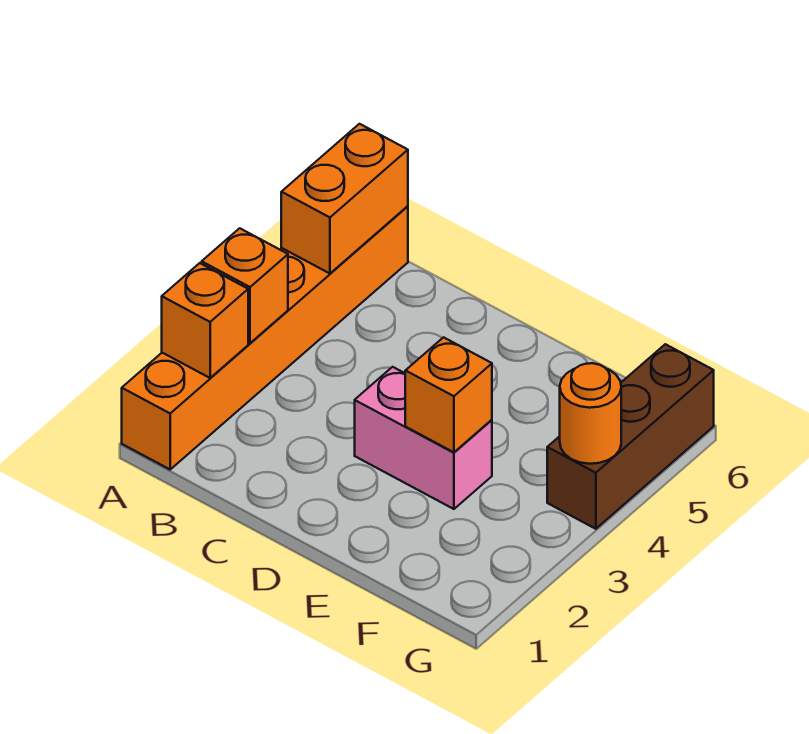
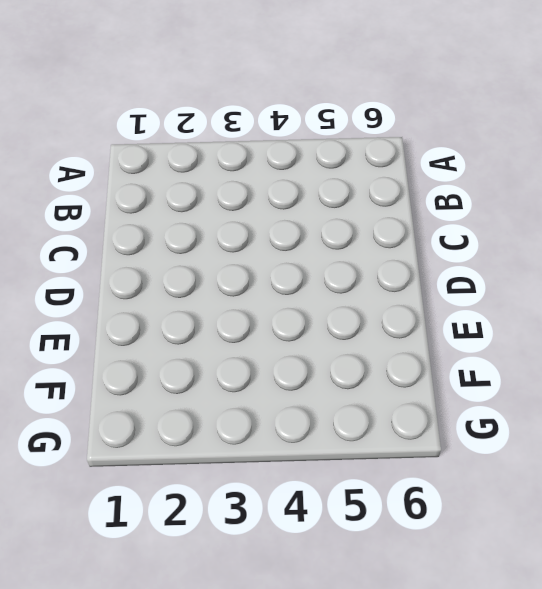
none -> orange 1x6 brick [122,206,408,469]
none -> pink 1x2 brick [355,367,492,509]

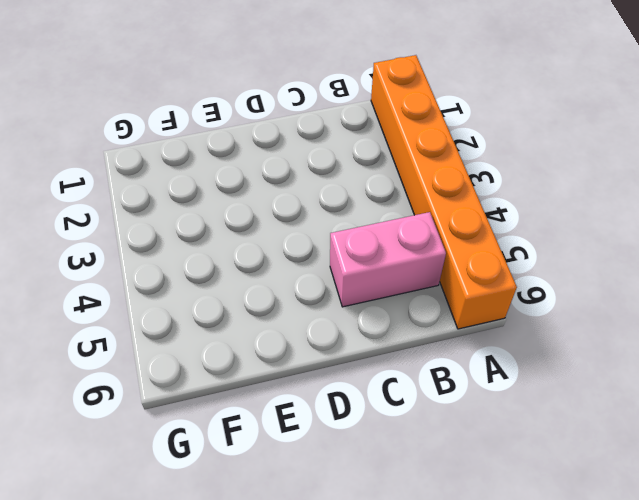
pink 1x2 brick [330,212,446,307] -> pink 1x2 brick moved to [355,367,492,509]
none -> brown 1x3 brick [547,344,714,529]
none -> orange 1x1 brick [162,263,248,378]

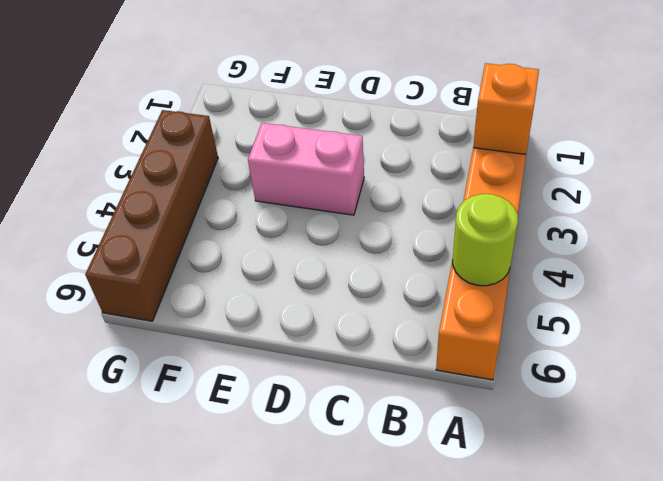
lime 1x1 round brick [453,194,518,286] -> orange 1x2 brick [281,124,408,273]
brown 1x4 brick [85,110,218,321] -> brown 1x3 brick [547,344,714,529]
none -> orange 1x1 brick [202,228,288,343]
none -> orange 1x1 brick [405,337,492,452]

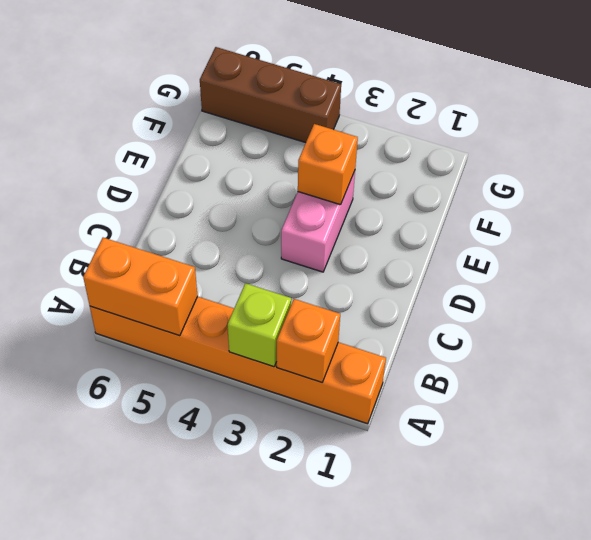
lime 1x1 brick [228,283,291,367] -> orange 1x1 brick [202,228,288,343]
none -> orange 1x1 round brick [560,363,621,464]

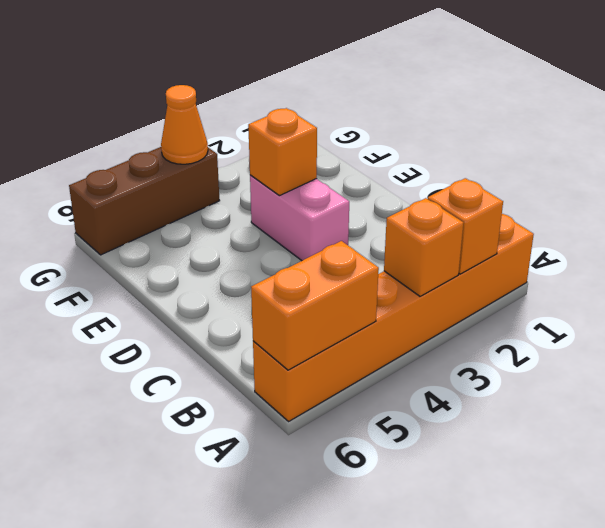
orange 1x1 cone [161,85,208,164] -> orange 1x1 round brick [560,363,621,464]

